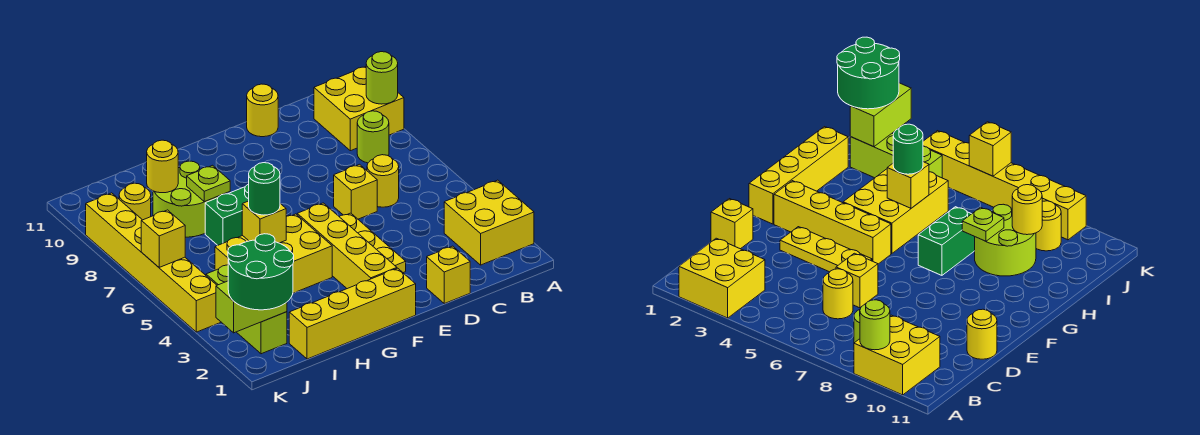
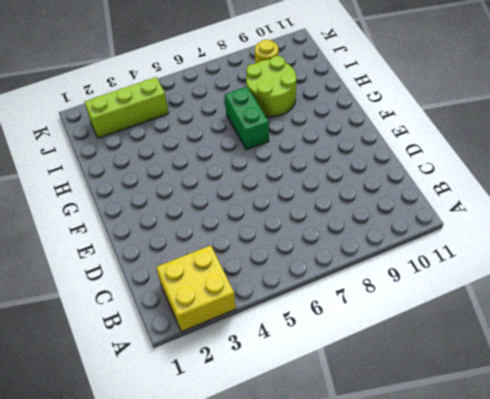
none -> yellow 2x2 brick [314,67,404,151]
none -> lime 1x1 round brick [357,111,389,163]
none -> yellow 1x1 round brick [367,155,399,207]

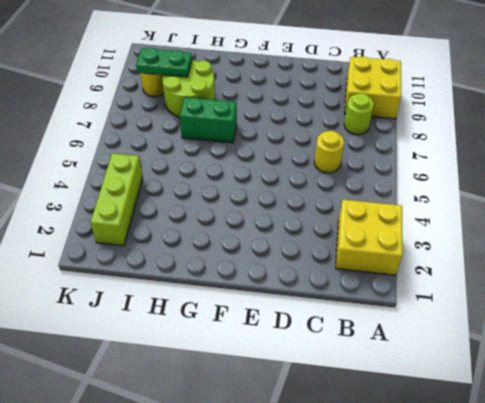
green 1x2 plate [136,48,192,77] -> yellow 1x1 round brick [147,140,178,193]
none -> yellow 1x1 brick [427,246,470,304]
none -> yellow 1x1 brick [334,164,377,219]
none -> yellow 1x1 round brick [247,84,278,137]

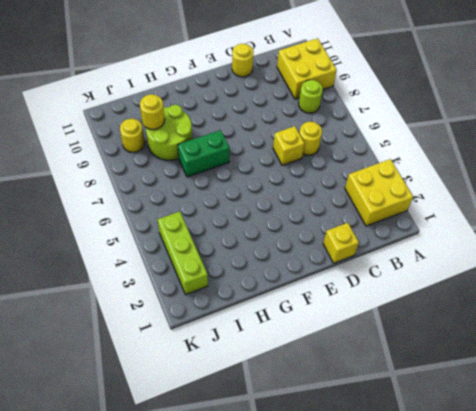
none -> yellow 1x3 plate [340,213,406,273]
none -> yellow 1x4 brick [289,268,416,359]
none -> yellow 1x4 brick [297,203,397,289]

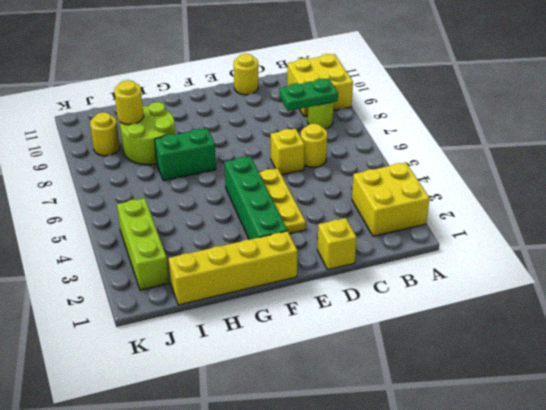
green 1x2 plate [279,79,338,111] -> none
green 1x4 brick [225,156,287,240] -> yellow 1x4 brick [297,203,397,289]
none -> yellow 2x3 brick [215,214,332,293]
none -> yellow 1x6 brick [86,193,221,332]
none -> lime 1x1 round brick [366,52,398,104]

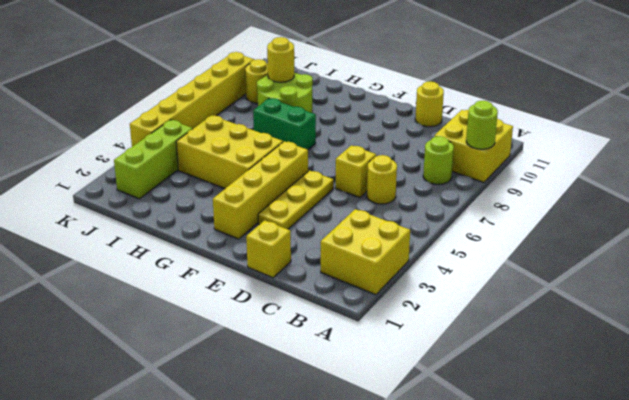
none -> yellow 1x4 brick [289,268,416,359]
none -> yellow 1x1 brick [242,201,286,243]
none -> lime 1x1 plate [187,165,230,202]

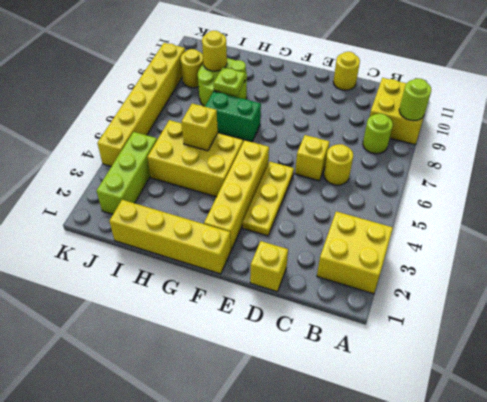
none -> lime 1x2 brick [216,281,287,333]
none -> yellow 1x1 brick [141,210,185,267]
none -> green 1x1 round brick [249,163,280,215]

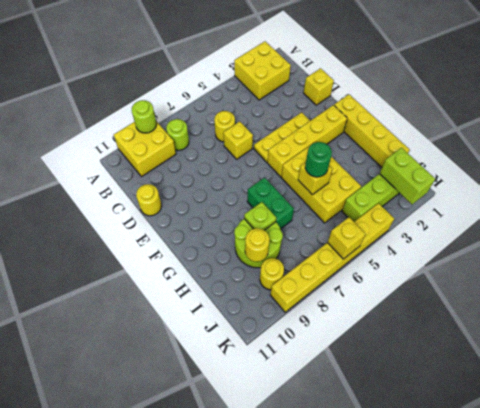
none -> green 2x2 round brick [228,234,294,310]

